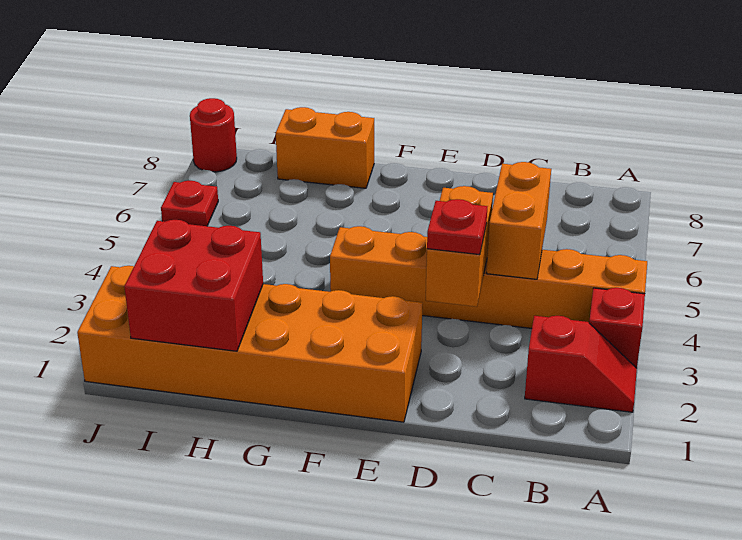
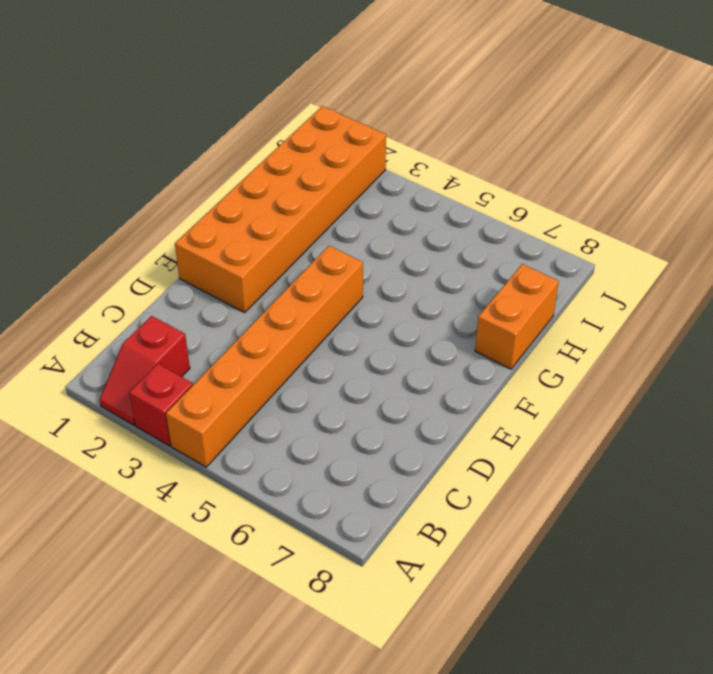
none -> red 1x1 plate [161,181,218,226]
none -> red 1x1 round brick [190,98,237,172]

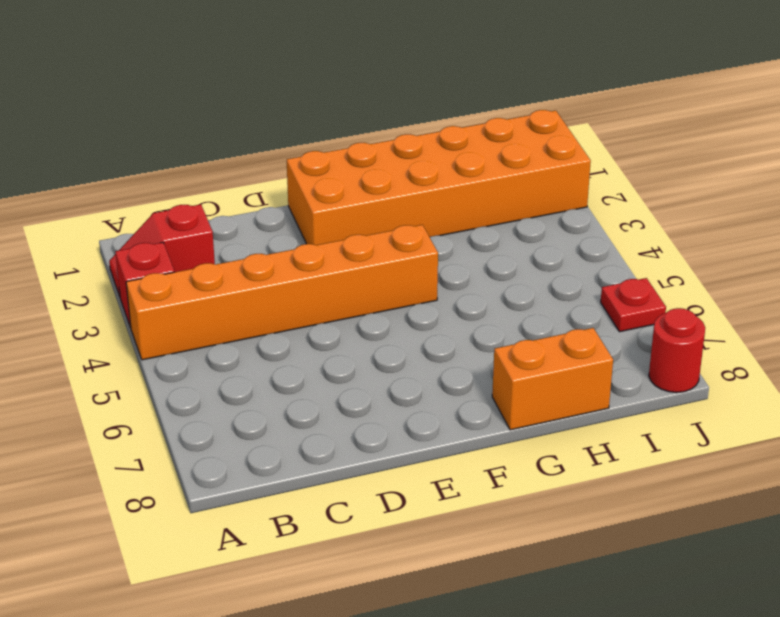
none -> orange 1x2 brick [487,162,551,279]
none -> orange 1x2 brick [426,186,493,307]

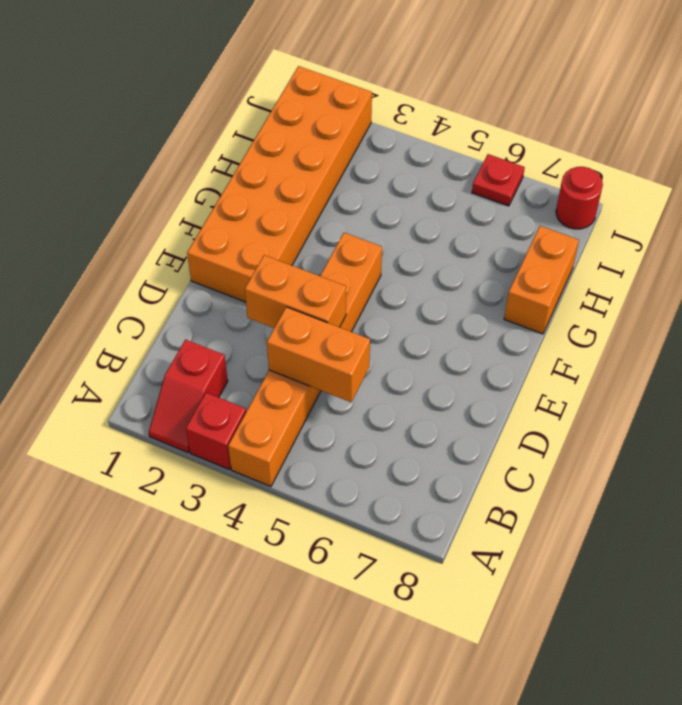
none -> red 2x2 brick [124,220,263,351]
none -> red 1x1 plate [427,199,487,255]

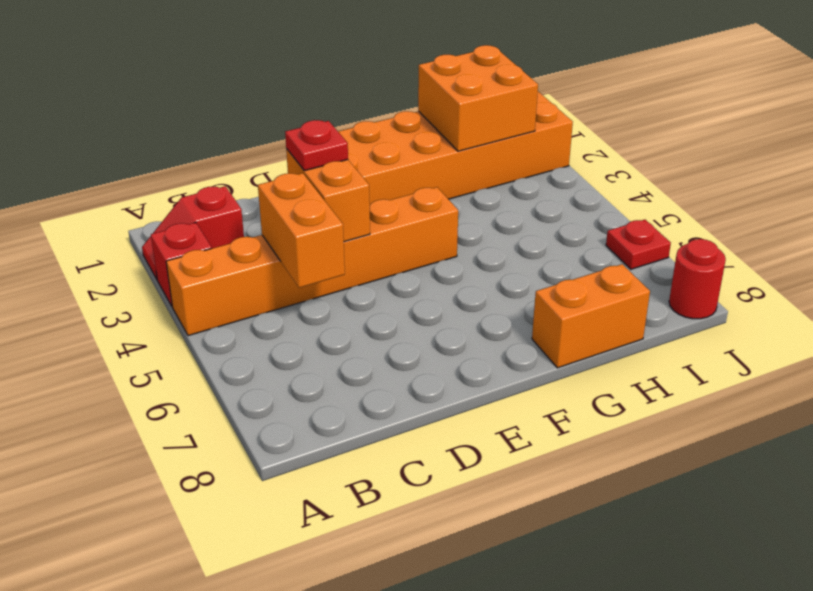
orange 2x2 brick [418,45,538,151] -> red 2x2 brick [124,220,263,351]

